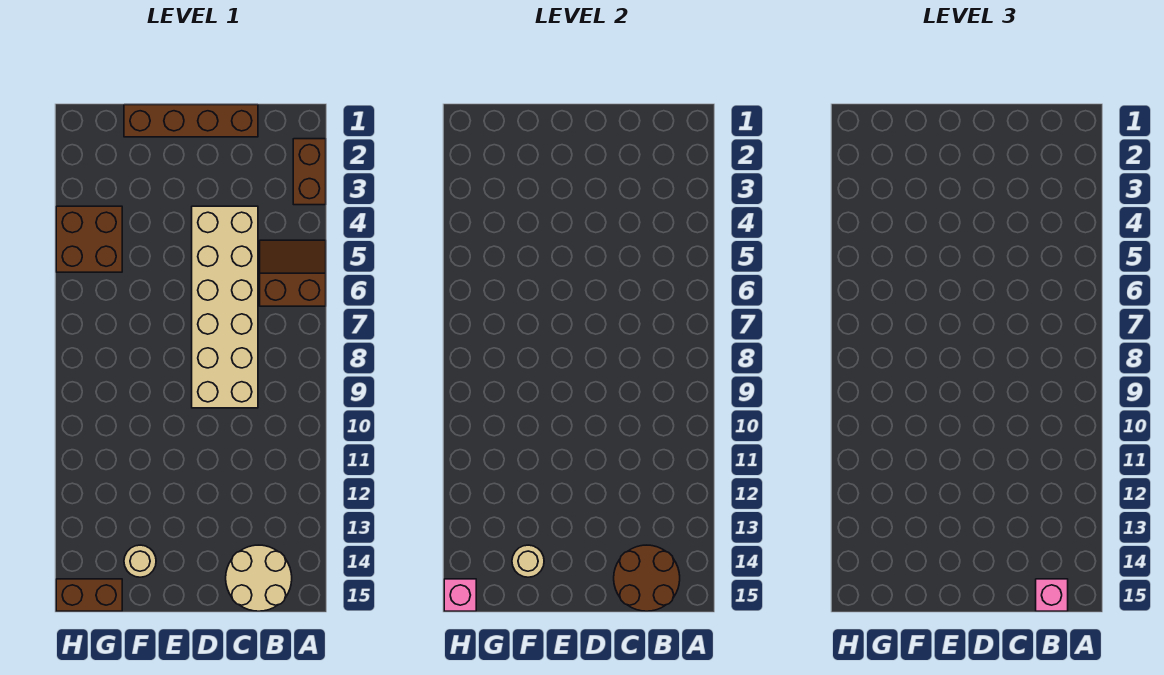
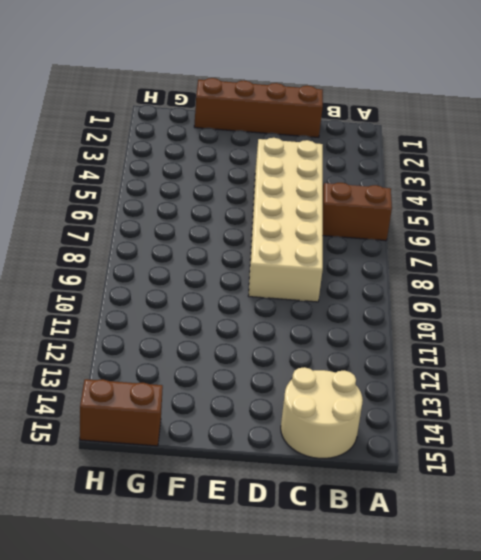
none -> brown 1x2 brick [293,139,326,205]
none -> tan 1x1 round brick [124,545,156,577]
none -> brown 2x2 brick [56,206,122,272]

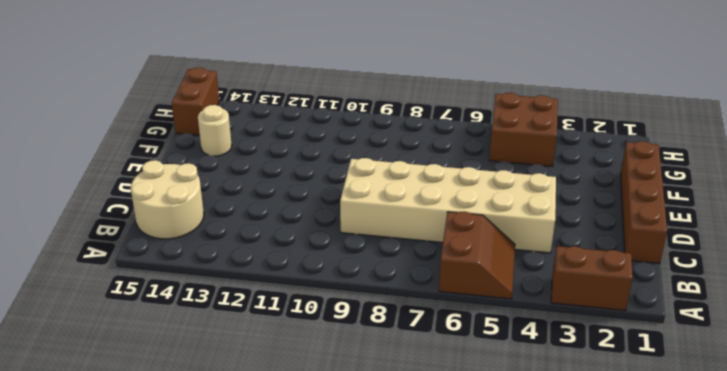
none -> brown 2x2 round brick [614,545,680,611]
none -> tan 1x1 round brick [512,545,544,577]
none -> pink 1x1 brick [444,579,476,611]

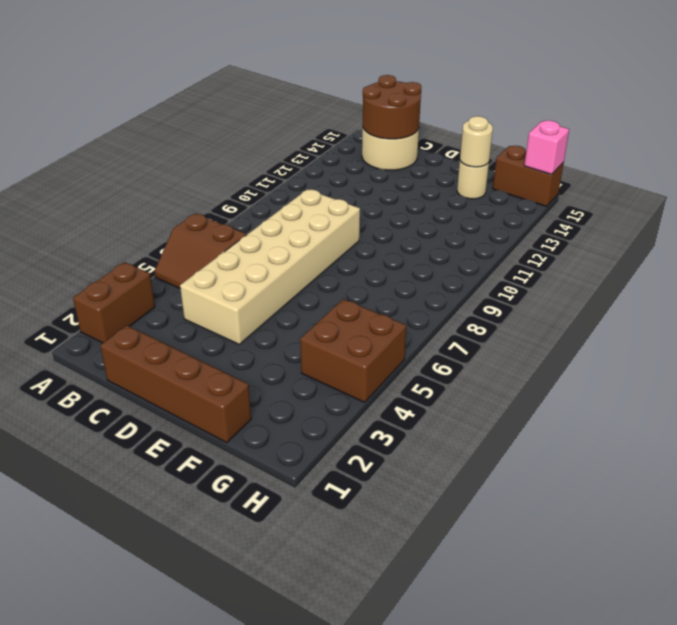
none -> pink 1x1 brick [1036,579,1068,611]

